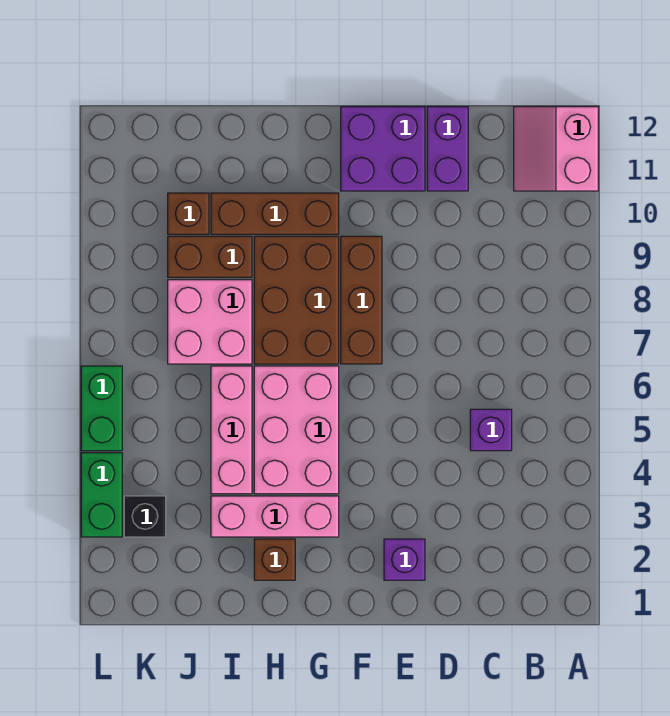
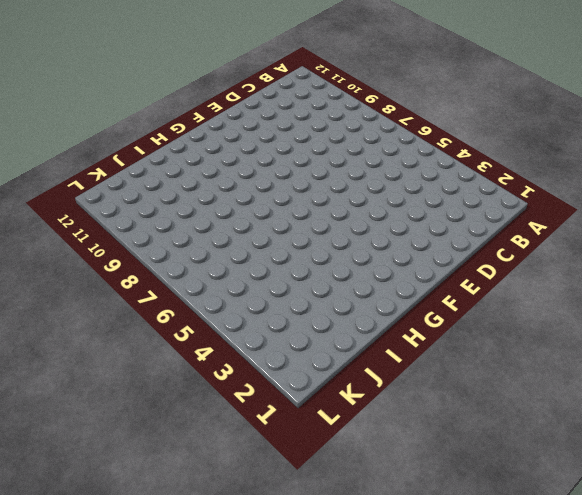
none -> pink 2x2 slope [514,107,598,191]
none -> purple 1x1 brick [470,409,512,451]
none -> purple 1x2 brick [427,107,468,191]

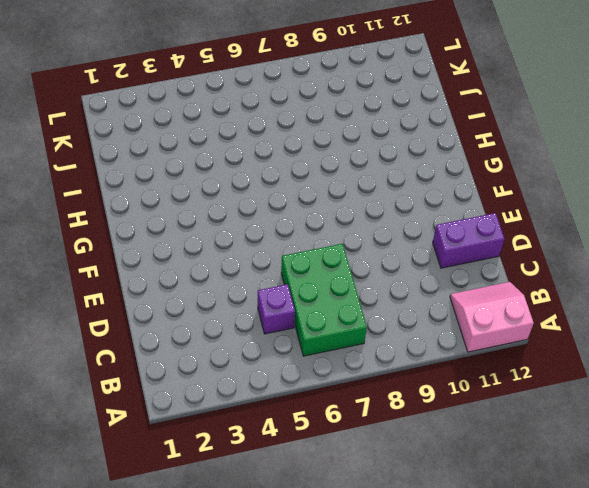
green 2x3 brick [281,244,367,356] -> none
none -> purple 1x1 brick [384,539,425,580]
none -> purple 2x2 brick [341,107,425,191]
none -> brown 1x3 brick [341,236,382,364]

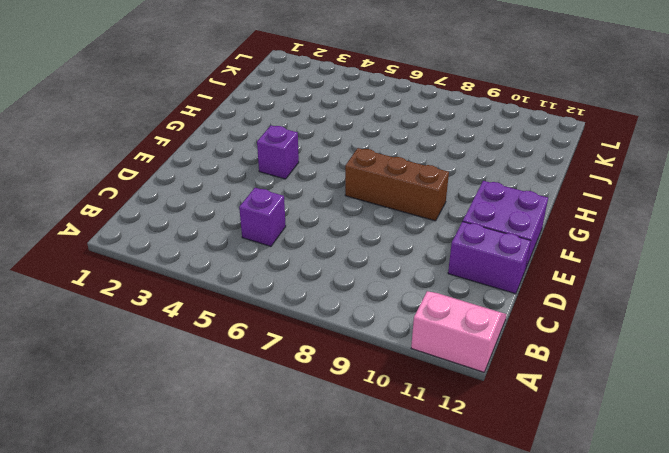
purple 1x1 brick [257,125,299,179] -> purple 1x1 brick moved to [384,539,425,580]
none -> pink 1x3 brick [211,496,339,537]
none -> pink 2x3 brick [254,366,339,494]
none -> brown 2x3 brick [254,236,339,364]

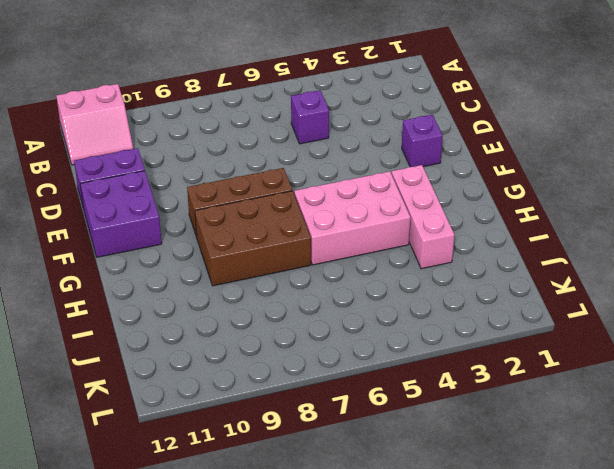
none -> brown 1x3 brick [211,193,339,234]
none -> brown 1x1 brick [254,539,295,580]
none -> pink 1x3 brick [211,366,252,494]

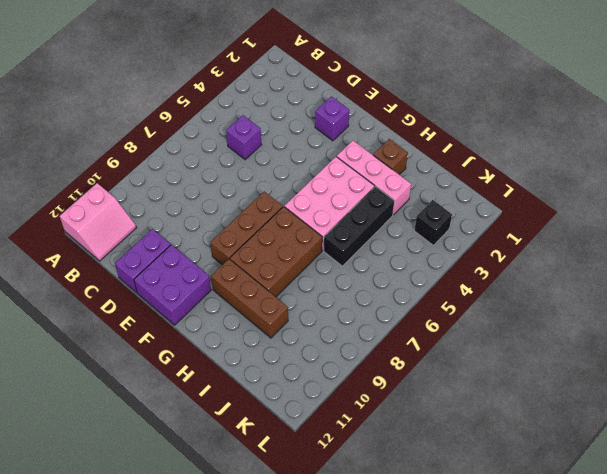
black 1x3 brick [324,186,394,266] -> pink 1x3 brick [211,366,252,494]
none -> pink 2x2 brick [168,280,252,364]
none -> brown 1x2 brick [168,236,252,277]
none -> brown 1x1 brick [168,193,209,234]

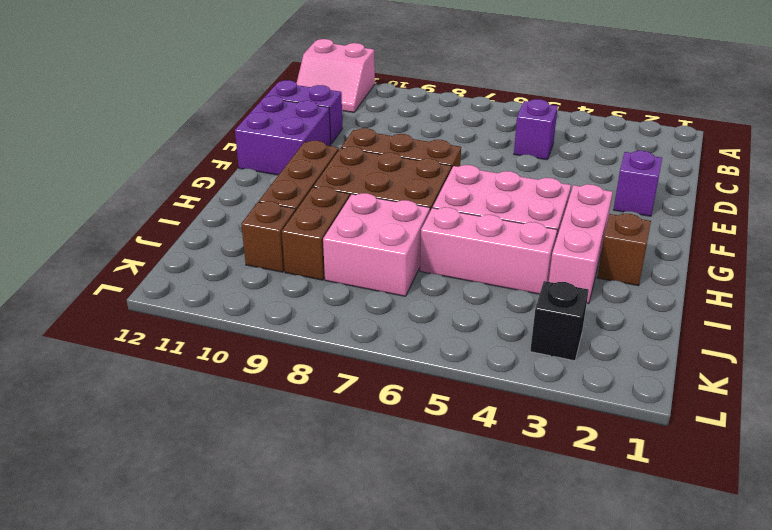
none -> green 1x2 brick [81,453,122,537]
none -> green 1x2 brick [81,366,122,451]

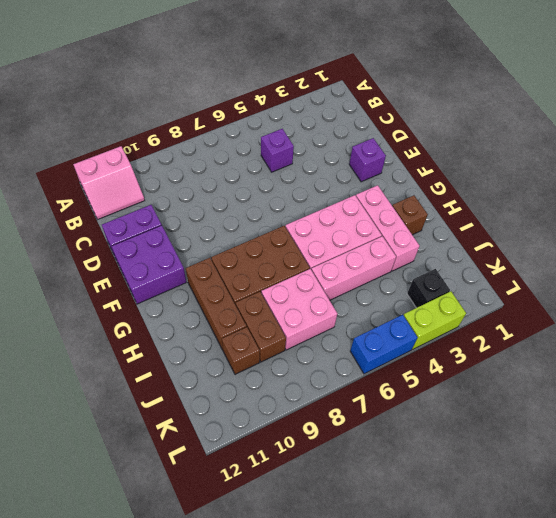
lime 1x2 brick [404,291,466,349] -> green 1x2 brick [81,453,122,537]
blue 1x2 brick [350,315,418,374] -> green 1x2 brick [81,366,122,451]
none -> brown 1x3 brick [341,236,382,364]

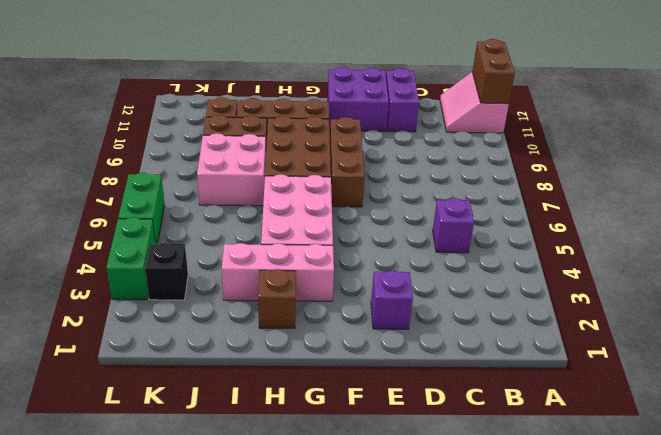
brown 1x2 brick [472,39,515,104] -> none
none -> pink 1x3 brick [211,366,252,494]

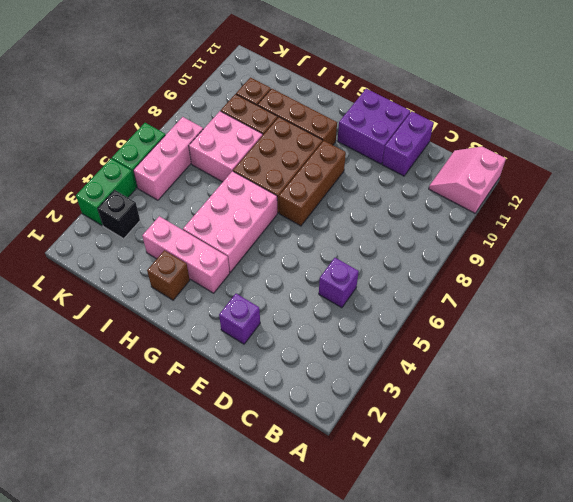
pink 1x3 brick [133,117,203,200] -> pink 1x3 brick moved to [211,366,252,494]

